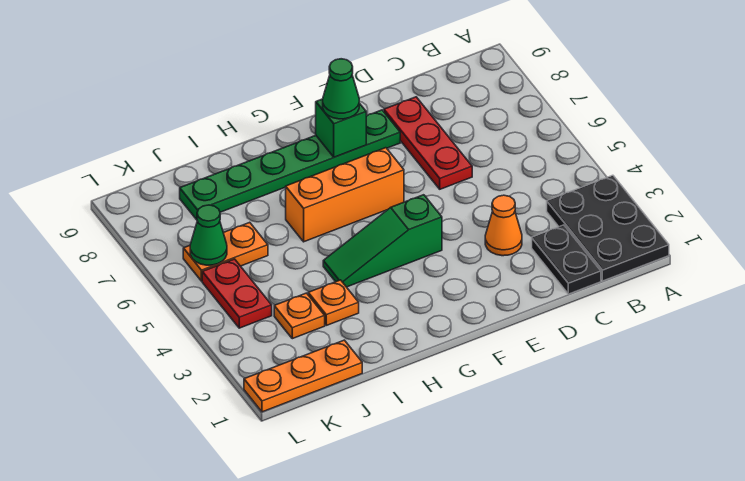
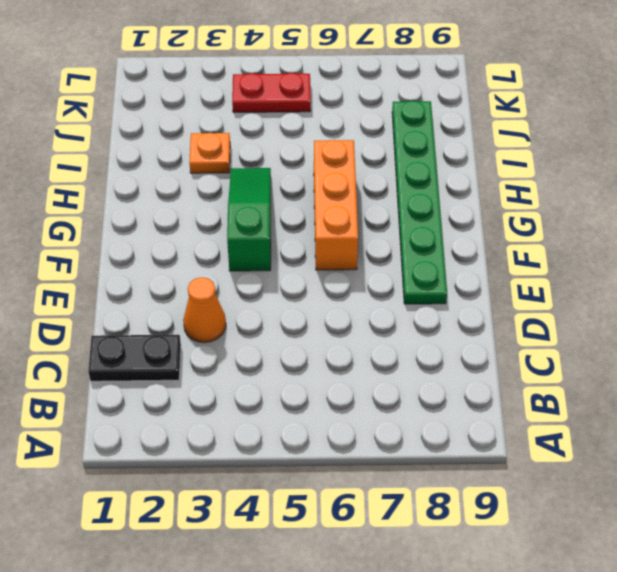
none -> black 2x3 plate [547,175,669,281]
none -> red 1x3 plate [384,97,472,189]
none -> orange 1x3 plate [244,340,362,412]

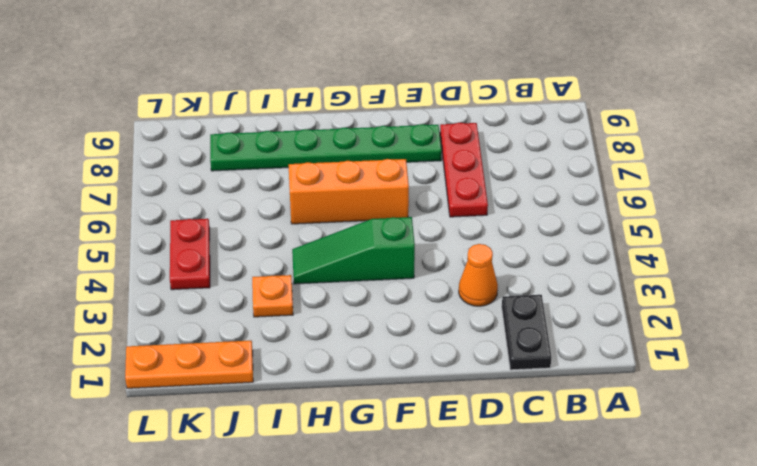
none -> black 2x3 plate [547,175,669,281]
none -> orange 1x1 plate [274,293,325,339]
none -> orange 1x2 plate [183,222,268,281]

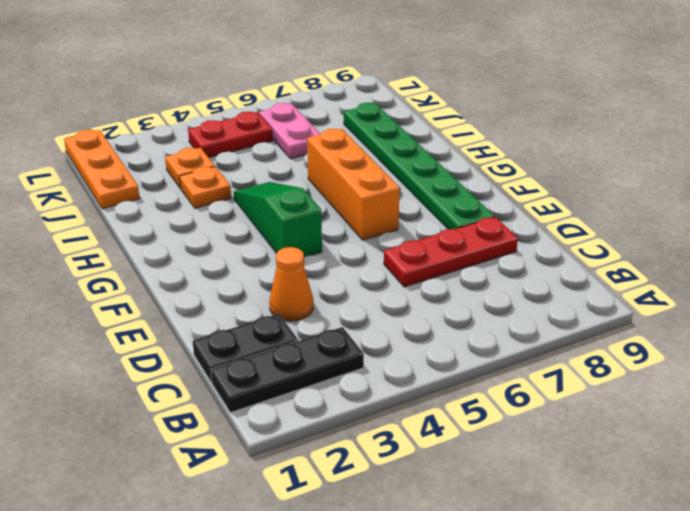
black 1x3 plate [211,327,364,413] -> black 2x3 plate [547,175,669,281]
pink 1x2 plate [259,103,320,159] -> orange 1x2 plate [183,222,268,281]
none -> green 1x1 brick [316,99,366,157]
none -> green 1x1 cone [190,205,227,265]
none -> green 1x1 cone [323,59,359,119]

